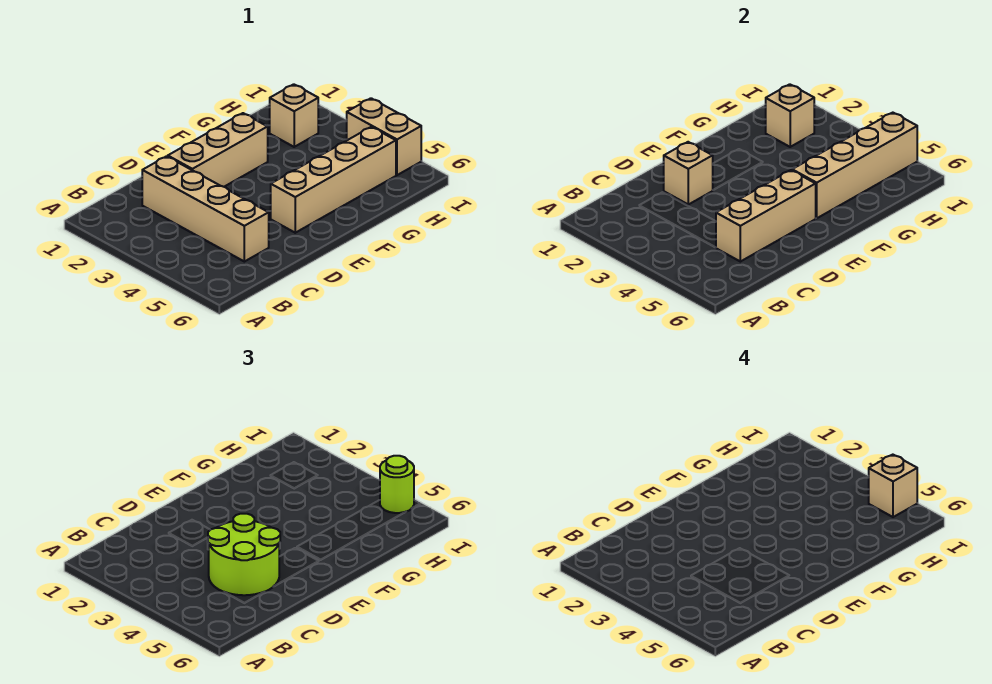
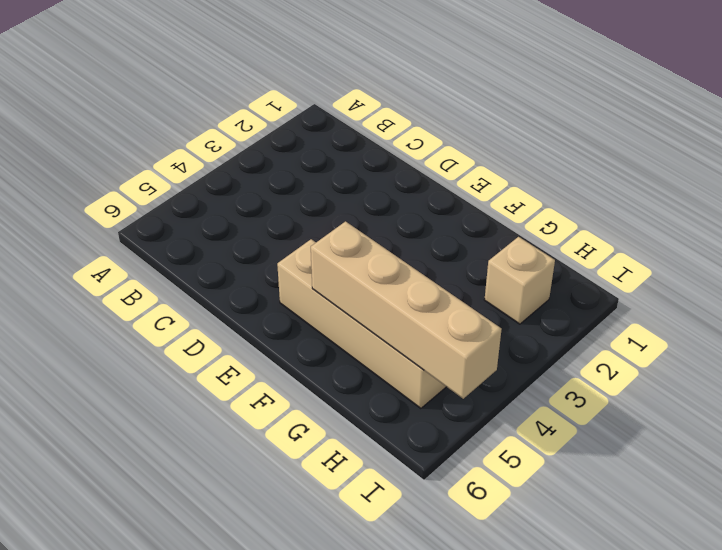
none -> tan 1x4 brick [142,156,269,262]
none -> tan 1x3 brick [168,113,268,187]
none -> tan 1x2 brick [347,98,421,175]

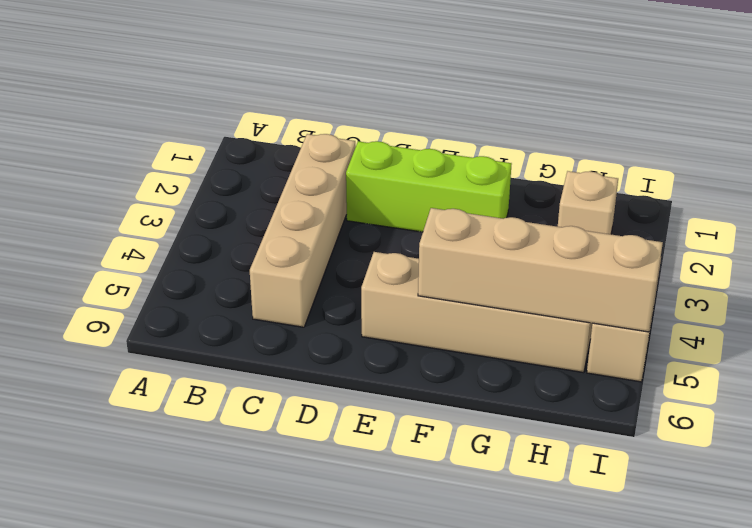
lime 1x3 brick [346,141,512,232] -> tan 1x3 brick [168,113,268,187]
none -> tan 1x3 brick [716,170,816,262]
none -> tan 1x1 brick [664,142,713,205]
none -> tan 1x1 brick [766,84,814,147]

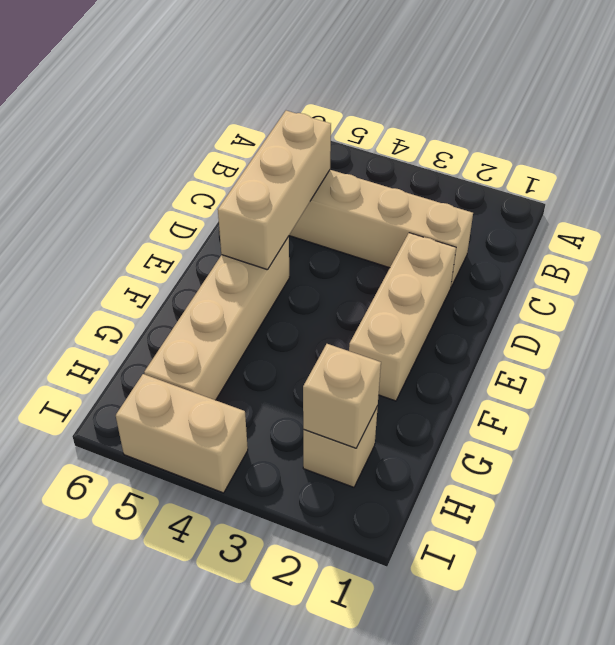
none -> tan 1x1 brick [664,142,713,205]
none -> tan 1x4 brick [792,113,917,218]
none -> lime 2x2 round brick [208,514,280,595]

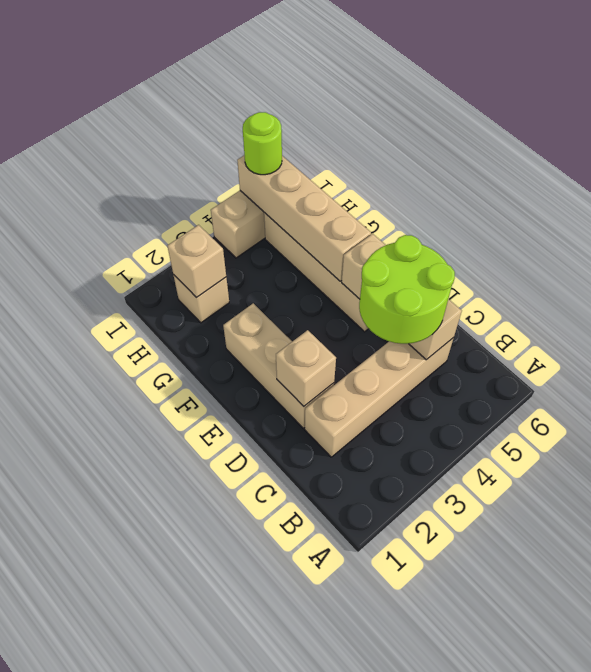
none -> tan 1x1 brick [869,455,917,517]

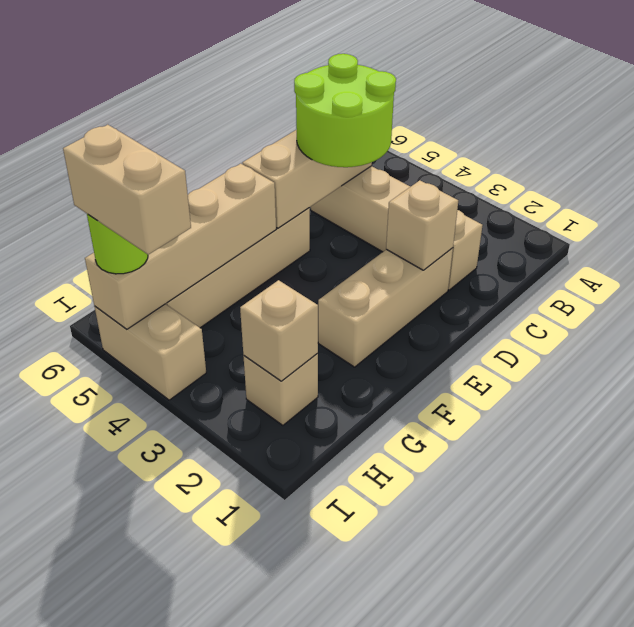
tan 1x2 brick [63,125,191,254] -> tan 1x1 brick [869,455,917,517]

